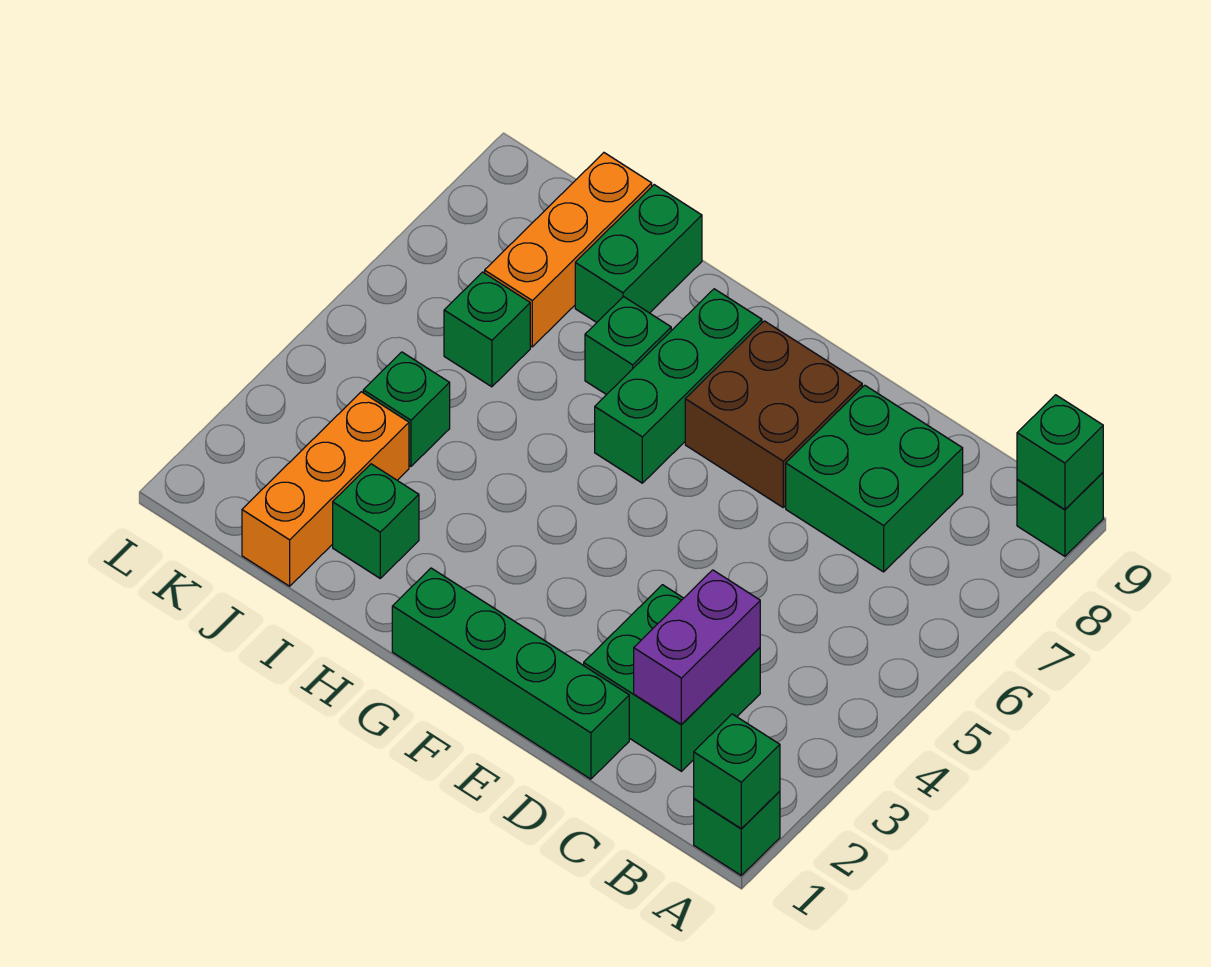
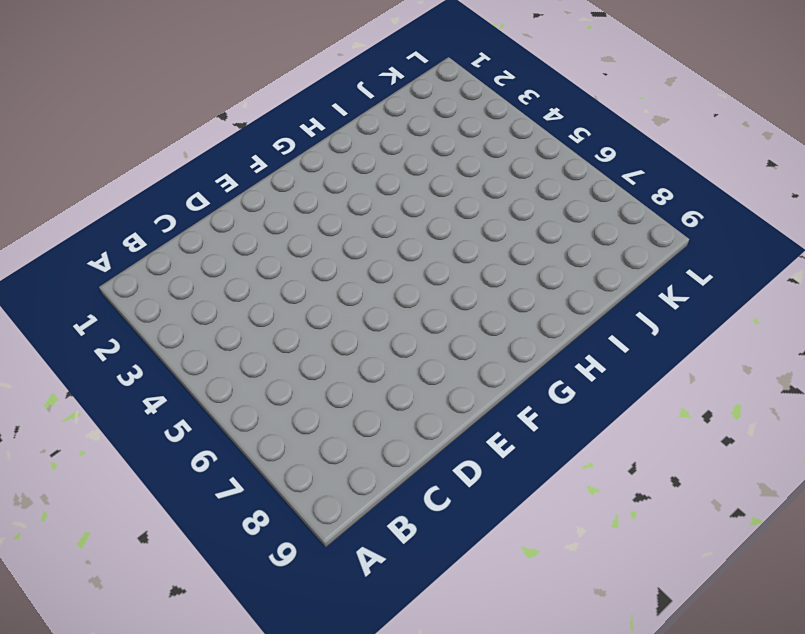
none -> green 1x1 brick [694,791,780,875]
none -> green 1x1 brick [1017,473,1103,556]
none -> green 2x2 brick [584,585,760,771]

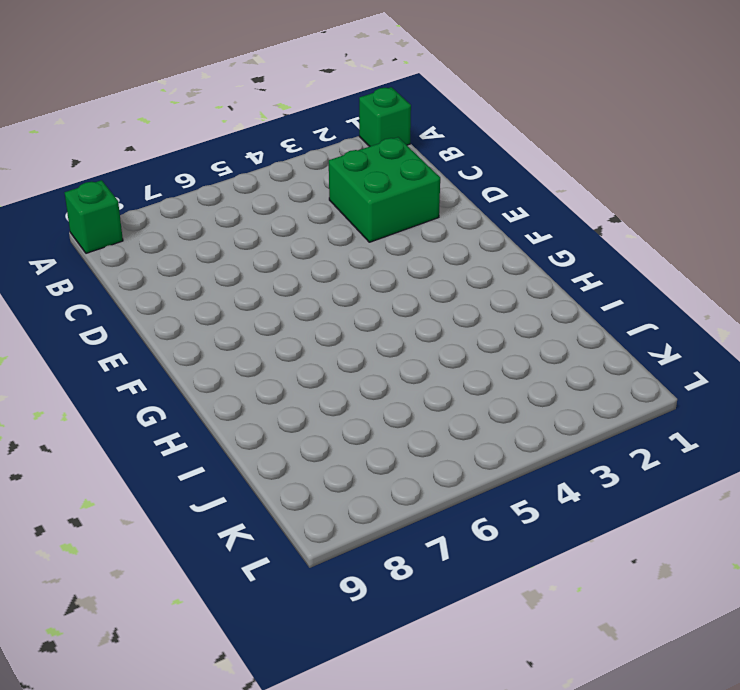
none -> green 2x2 brick [786,385,963,572]
none -> green 1x4 brick [392,568,629,779]
none -> brown 2x2 brick [685,321,862,507]

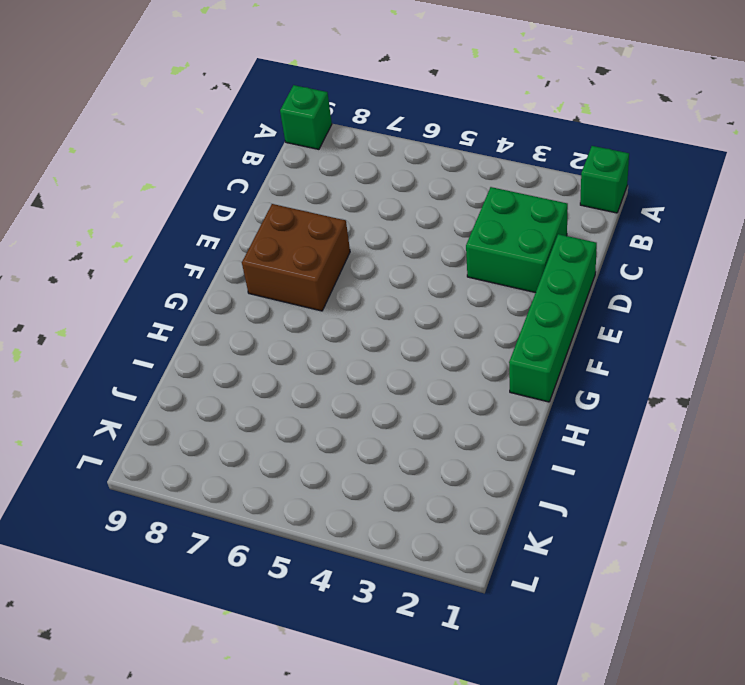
none -> green 2x2 brick [786,385,963,572]
none -> green 1x3 brick [595,289,762,483]
none -> green 1x1 brick [585,297,671,395]

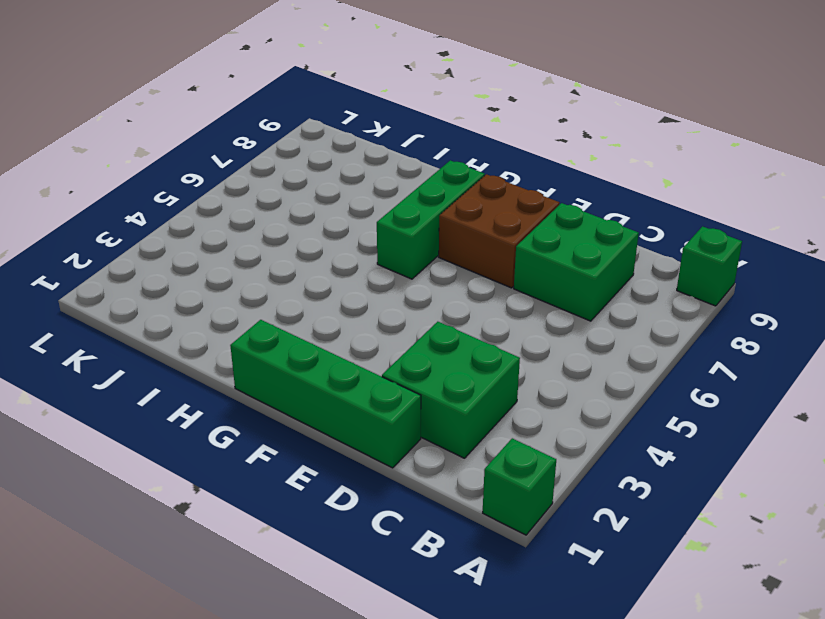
none -> green 1x1 brick [585,297,671,395]
none -> green 1x1 brick [333,464,419,578]
none -> green 1x2 brick [575,185,702,322]

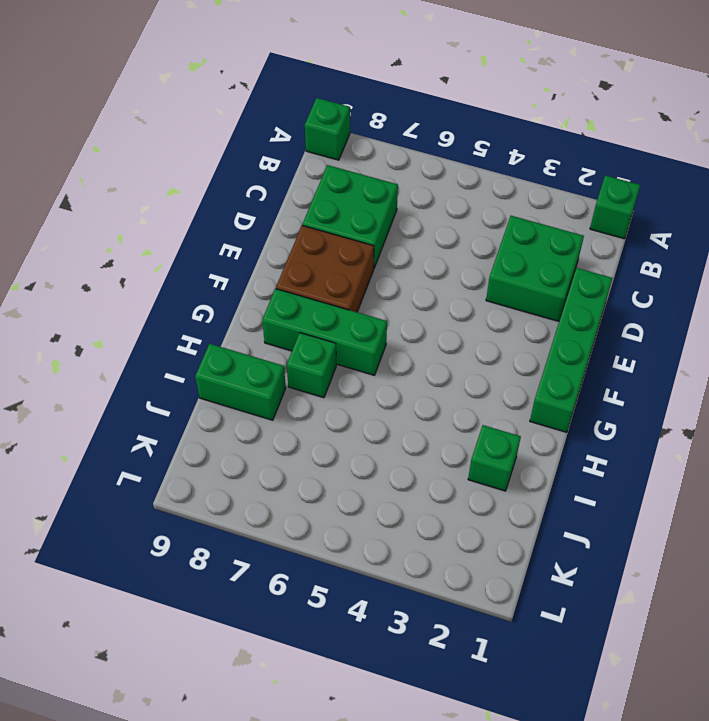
none -> orange 1x3 brick [242,392,409,586]
none -> green 1x1 brick [363,352,450,466]
none -> green 1x1 brick [444,272,530,387]

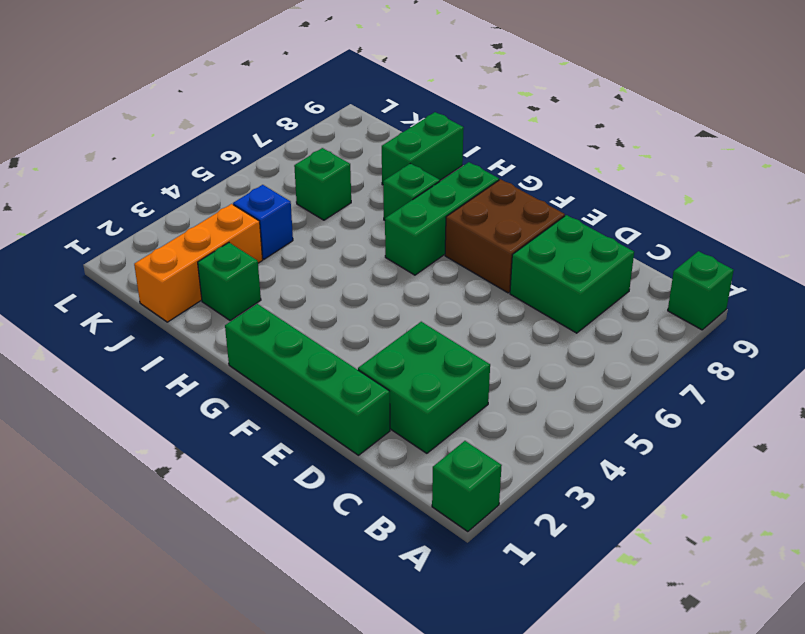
blue 1x1 brick [233,185,293,259] -> green 1x1 brick [363,352,450,466]
none -> orange 1x3 brick [485,153,652,347]
none -> green 1x1 brick [694,714,780,828]
none -> green 1x1 brick [1017,395,1103,509]

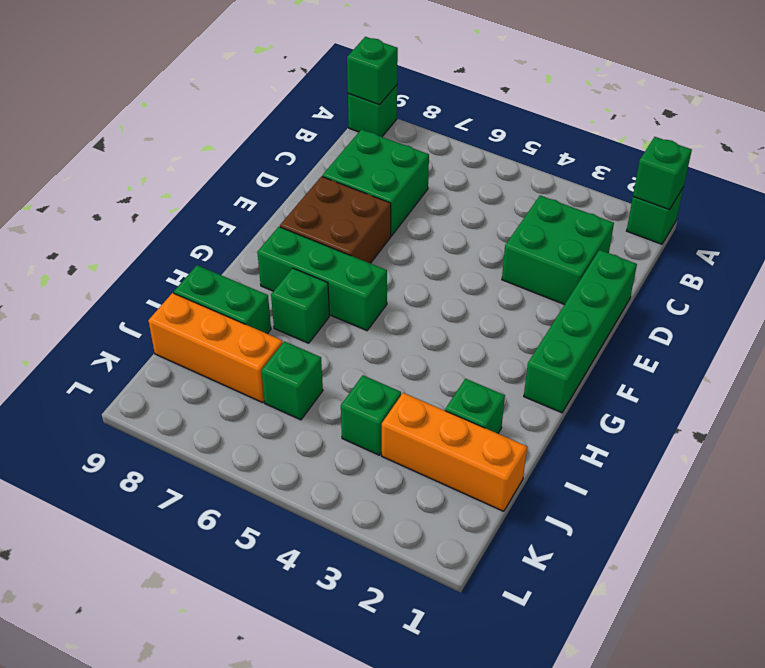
none -> purple 1x2 brick [634,570,760,724]

